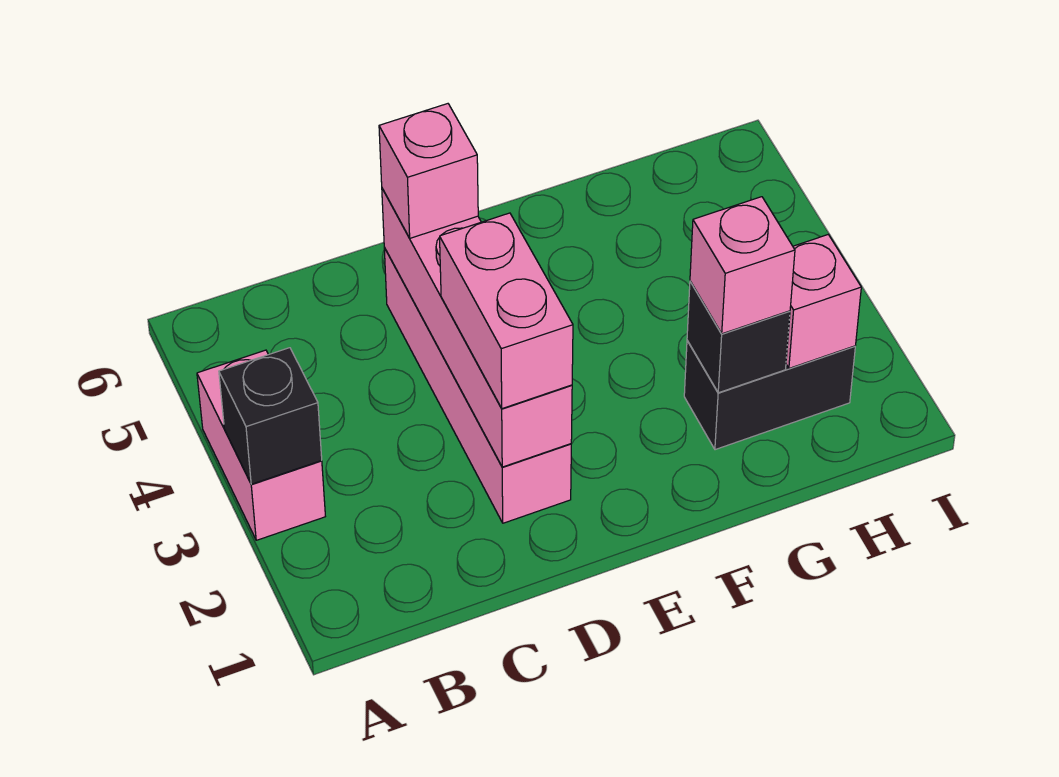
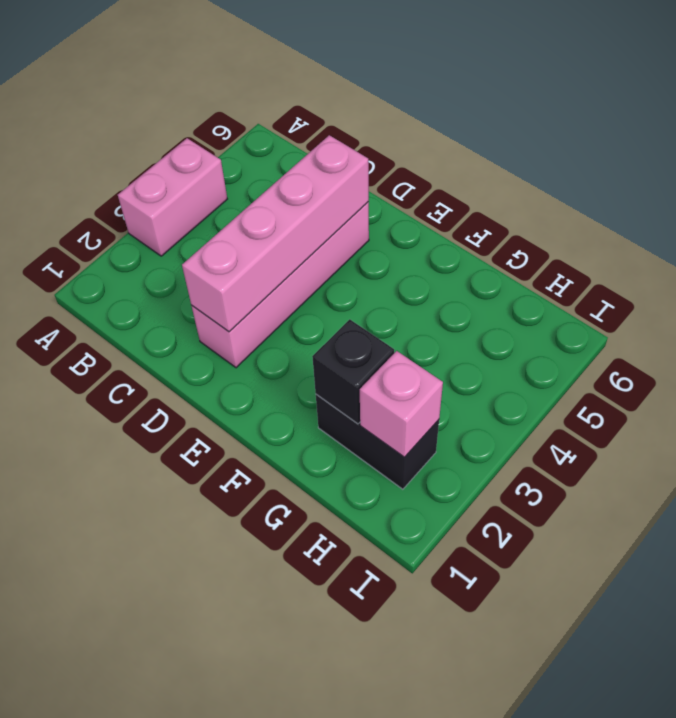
none -> black 1x1 brick [219,348,322,484]
none -> pink 1x2 brick [440,213,573,409]

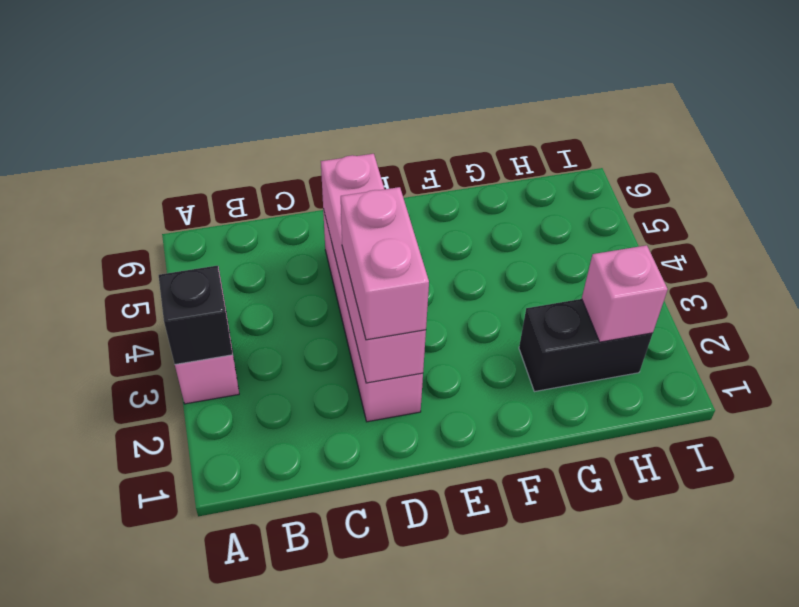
none -> black 1x1 brick [687,281,790,393]
none -> pink 1x1 brick [379,104,478,238]

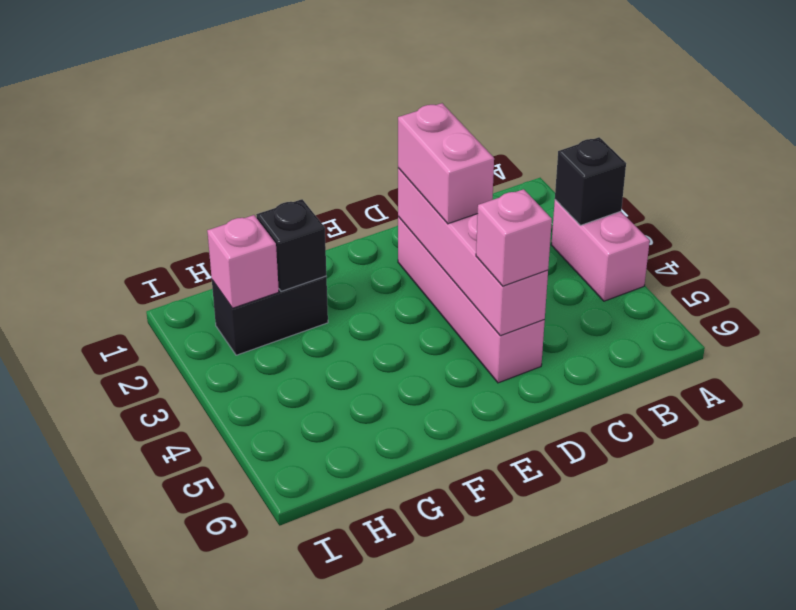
none -> pink 1x1 brick [690,197,795,334]

